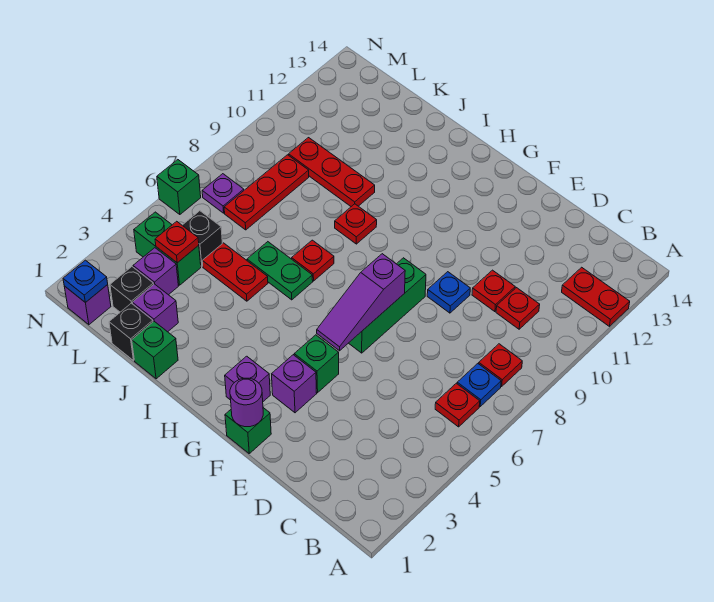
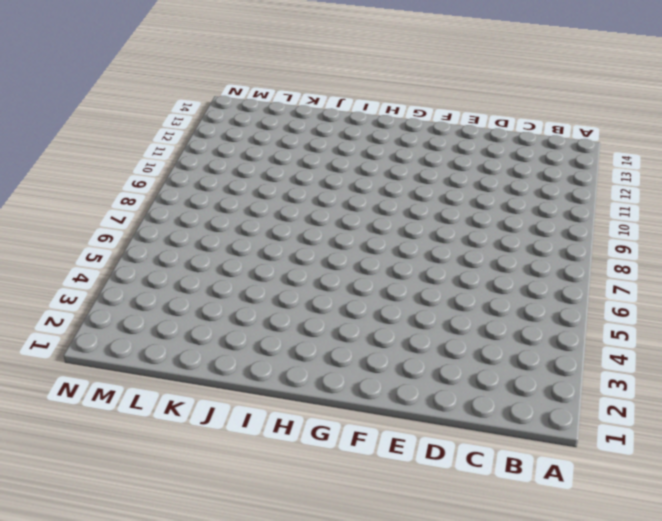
none -> red 1x2 plate [562,267,630,326]
none -> red 1x1 plate [435,383,480,427]
none -> blue 1x1 plate [457,364,501,406]
none -> red 1x1 plate [479,344,522,386]

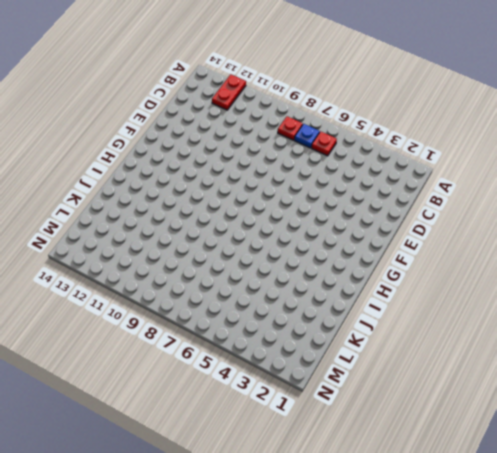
none -> red 1x1 plate [496,288,540,329]
none -> red 1x1 plate [472,270,515,312]
none -> blue 1x1 plate [427,272,470,313]
none -> green 1x1 brick [225,408,271,453]

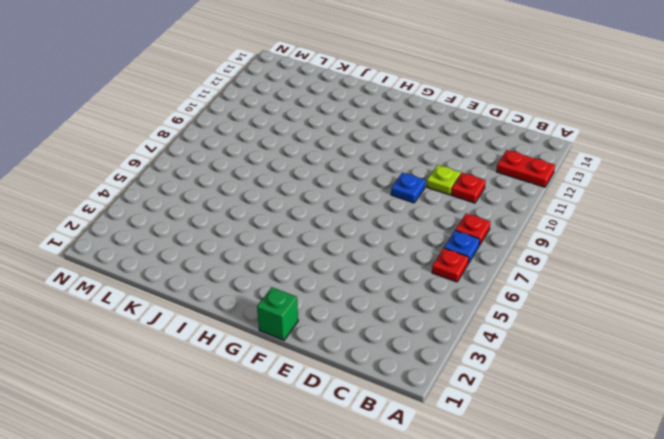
lime 1x1 plate [427,165,461,195] -> red 1x1 plate [472,270,515,312]
none -> purple 1x1 brick [272,355,317,413]
none -> green 1x1 brick [294,335,339,393]
none -> green 1x3 brick [349,258,426,353]
none -> purple 1x1 brick [225,356,270,401]

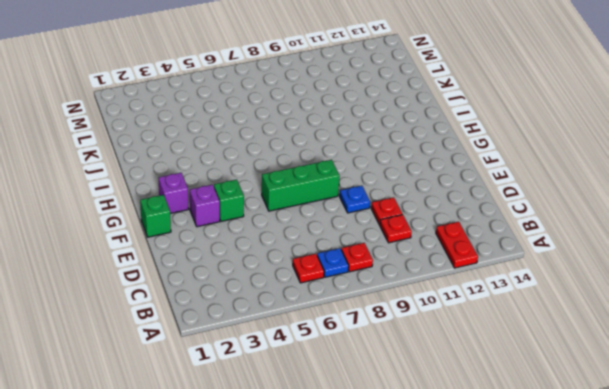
none -> green 1x2 plate [247,242,313,300]
none -> red 1x1 plate [292,240,334,281]
none -> red 1x1 plate [335,204,377,244]
none -> green 1x1 brick [132,322,178,379]

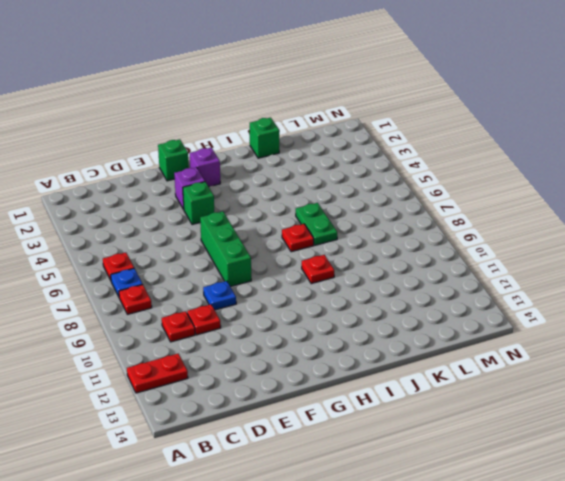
green 1x2 plate [296,203,337,245] -> green 1x2 plate turned to [247,242,313,300]
none -> red 1x2 plate [202,243,268,301]
none -> red 1x3 plate [289,138,375,206]
none -> black 1x1 brick [109,303,153,361]
none -> purple 1x1 brick [132,284,178,332]

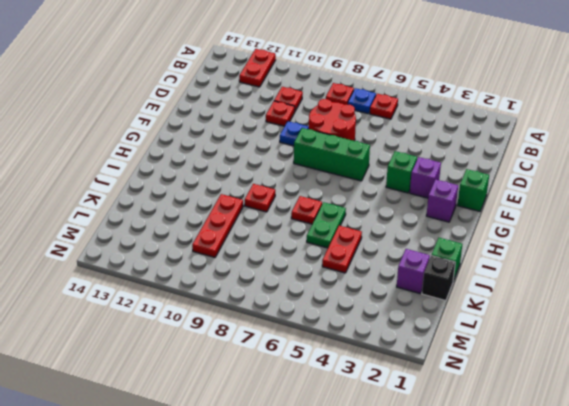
red 2x2 round brick [309,99,356,141] -> none
none -> black 1x1 brick [110,267,154,312]
none -> purple 1x1 brick [133,248,178,295]
none -> green 1x2 brick [134,212,201,285]
none -> black 1x1 brick [182,211,222,267]

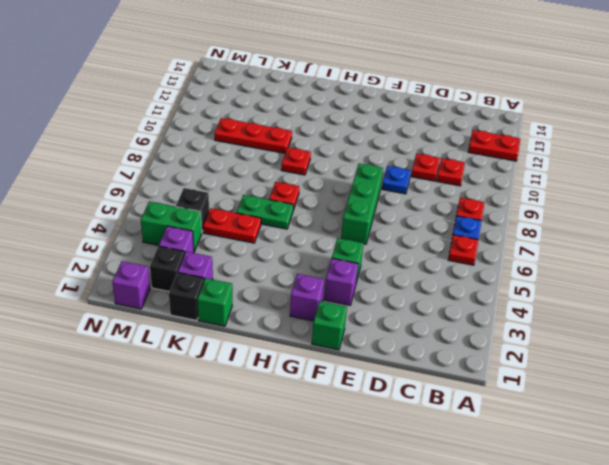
none -> red 1x3 plate [224,155,309,230]
none -> purple 1x1 plate [202,174,244,213]
none -> green 1x1 brick [157,160,201,215]
none -> purple 1x1 round brick [230,378,263,427]

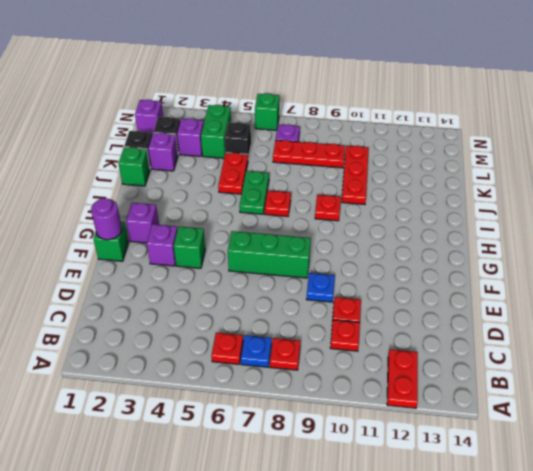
none -> purple 1x3 slope [317,254,405,351]
none -> red 1x1 plate [155,221,199,263]
none -> blue 1x1 plate [63,260,108,303]

